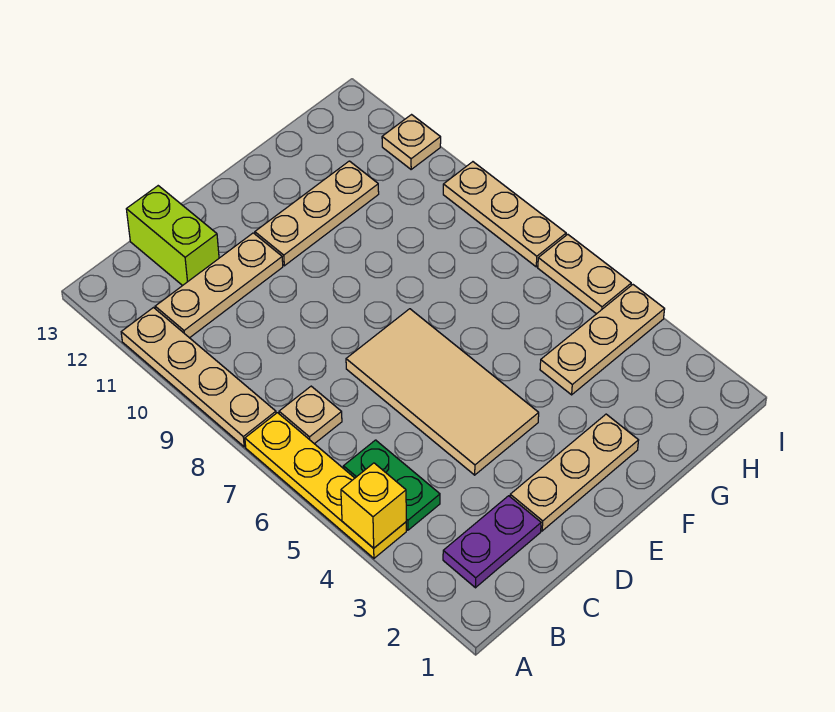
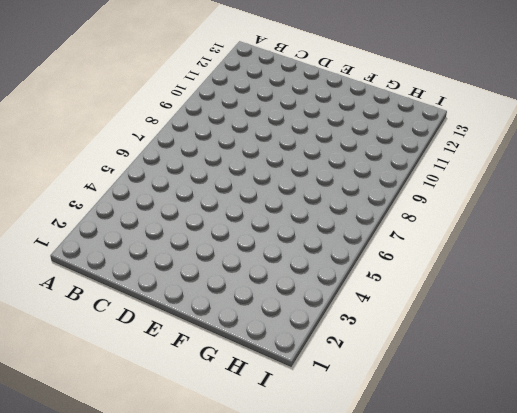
none -> yellow 1x4 plate [245,413,406,558]
none -> tan 1x4 plate [121,308,276,447]
none -> purple 1x2 plate [443,496,541,588]

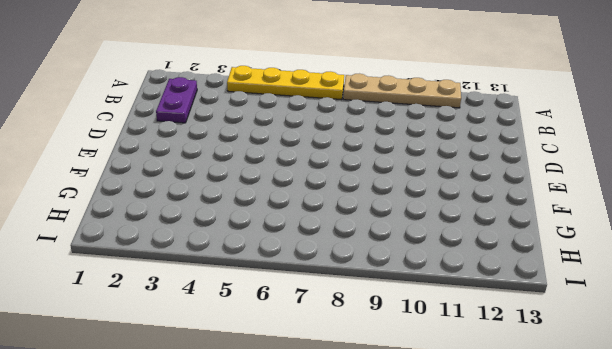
none -> green 1x2 plate [343,440,440,530]
none -> tan 1x1 plate [279,386,342,444]
none -> tan 1x3 plate [155,233,283,338]

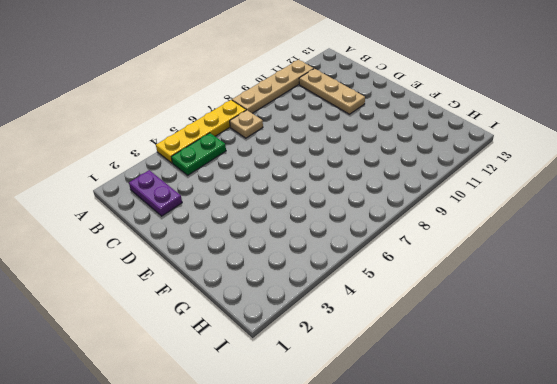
none -> lime 1x2 brick [126,186,219,286]
none -> tan 1x3 plate [510,414,639,531]
none -> tan 2x4 tile [346,309,539,475]

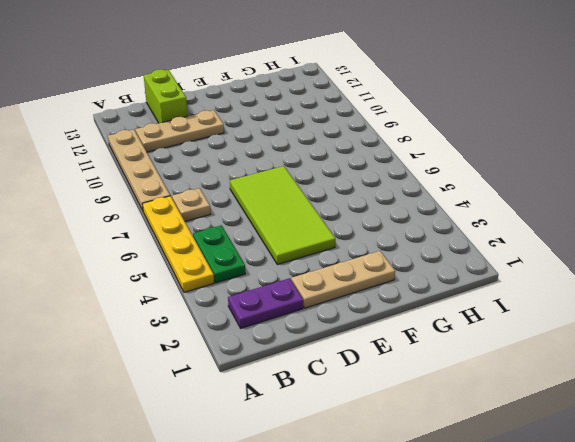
lime 2x4 tile [230,166,336,265] -> tan 2x4 tile [346,309,539,475]
none -> tan 1x3 plate [255,161,379,266]
none -> tan 1x3 plate [540,285,665,395]
none -> tan 1x2 plate [538,234,631,314]

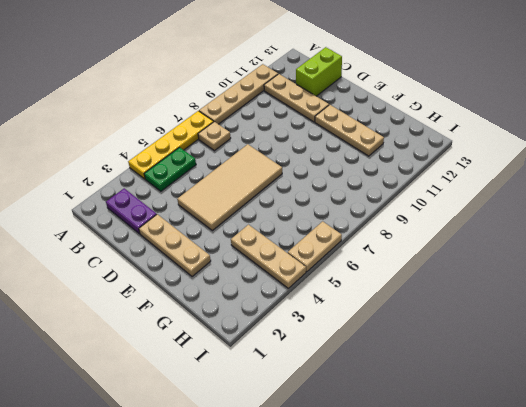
none -> tan 1x3 plate [443,162,566,267]
none -> tan 1x1 plate [382,115,441,169]
none -> yellow 1x1 brick [341,463,406,548]

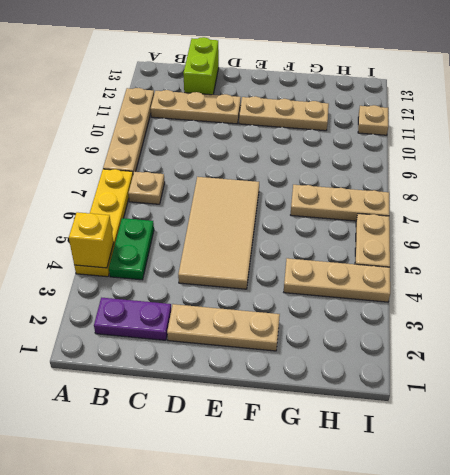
tan 1x3 plate [291,185,389,221] -> tan 1x3 plate turned to [443,162,566,267]

